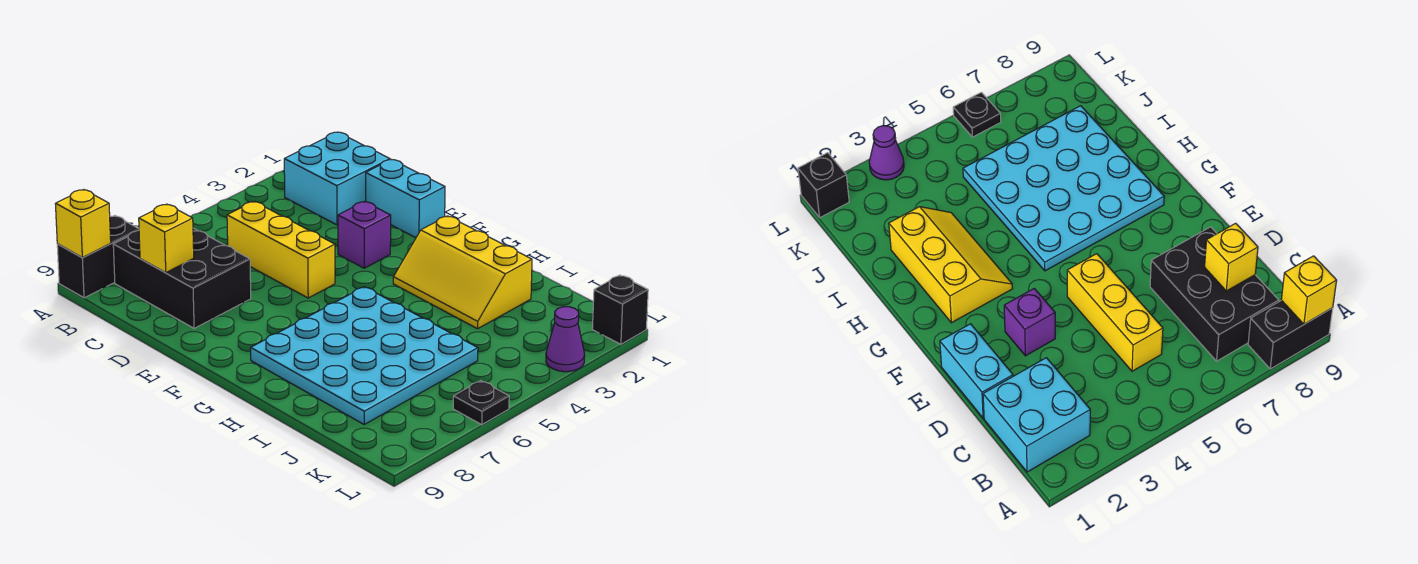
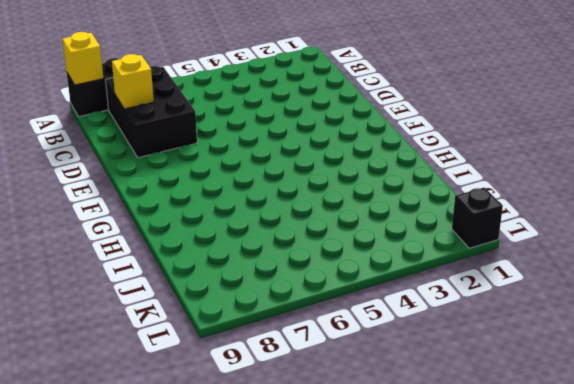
none -> cyan 2x2 brick [284,132,390,225]
none -> yellow 1x3 brick [227,201,335,298]
none -> cyan 1x2 brick [366,160,445,238]

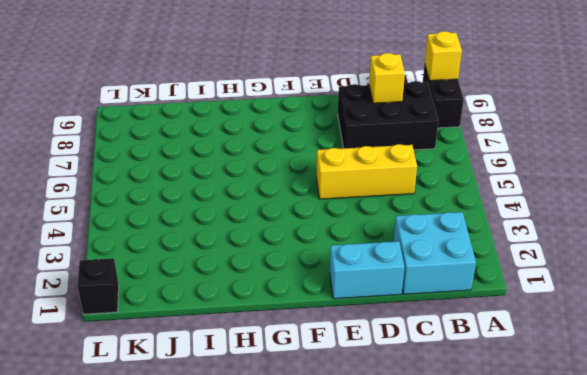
none -> purple 1x1 brick [338,201,391,268]
none -> yellow 2x3 slope [393,216,532,329]
none -> cyan 4x4 plate [251,287,478,424]

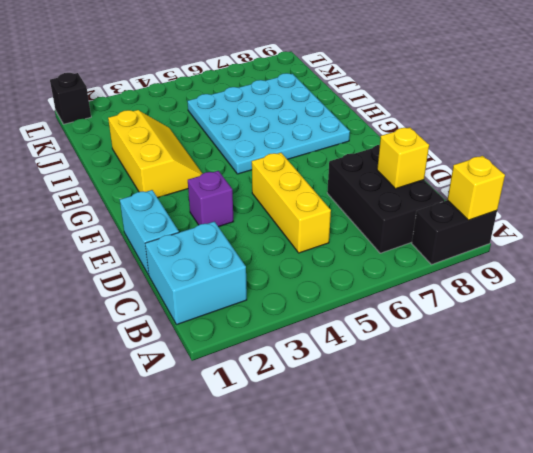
none -> purple 1x1 cone [546,307,585,372]
none -> black 1x1 plate [453,380,509,425]

